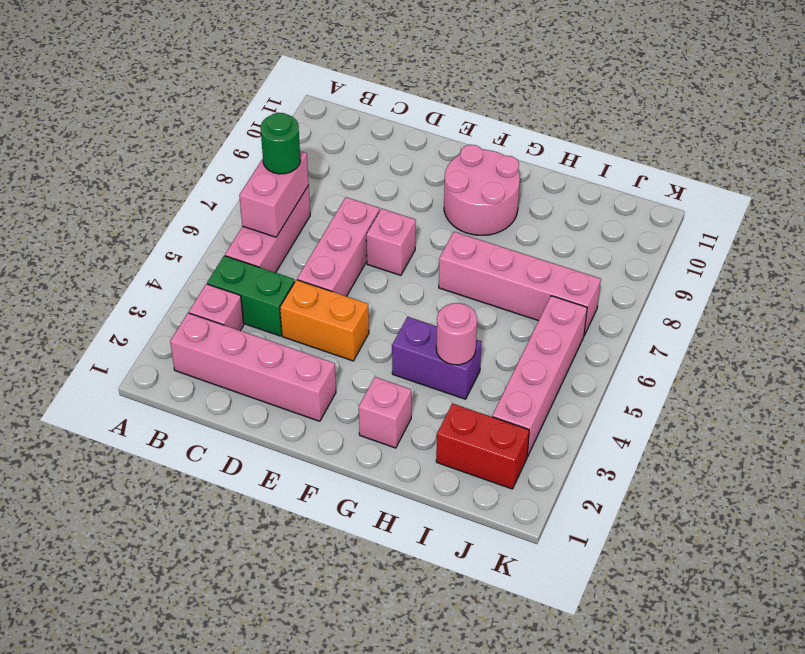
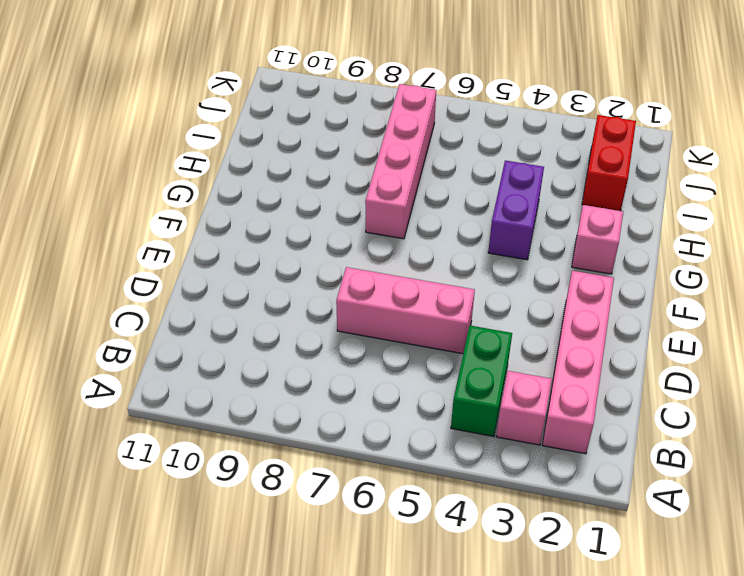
none -> pink 1x3 brick [225,185,310,273]
none -> orange 1x2 brick [280,280,369,361]
none -> pink 1x1 brick [366,209,416,275]

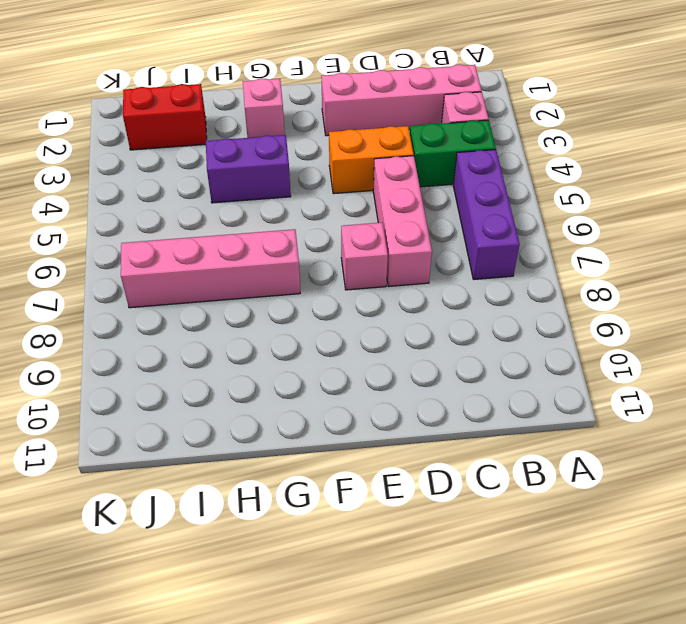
purple 1x3 brick [453,150,520,280] -> pink 1x3 brick [225,185,310,273]
none -> pink 2x2 round brick [444,145,520,235]
none -> pink 1x4 brick [492,296,587,457]
none -> pink 1x2 brick [239,151,309,237]

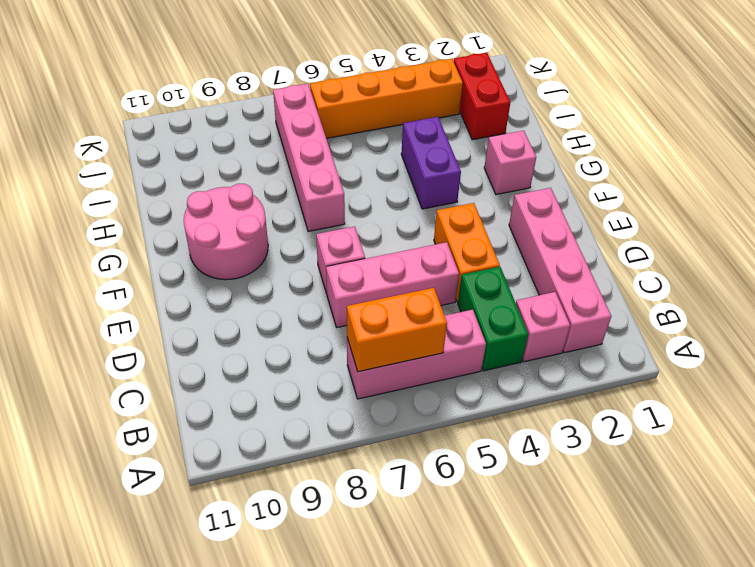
orange 1x2 brick [347,288,447,372] -> pink 1x2 brick [239,151,309,237]
orange 1x4 brick [310,59,463,138] -> pink 1x4 brick [492,296,587,457]
none -> pink 1x1 round brick [436,303,477,365]
none -> green 1x1 round brick [261,113,301,174]

